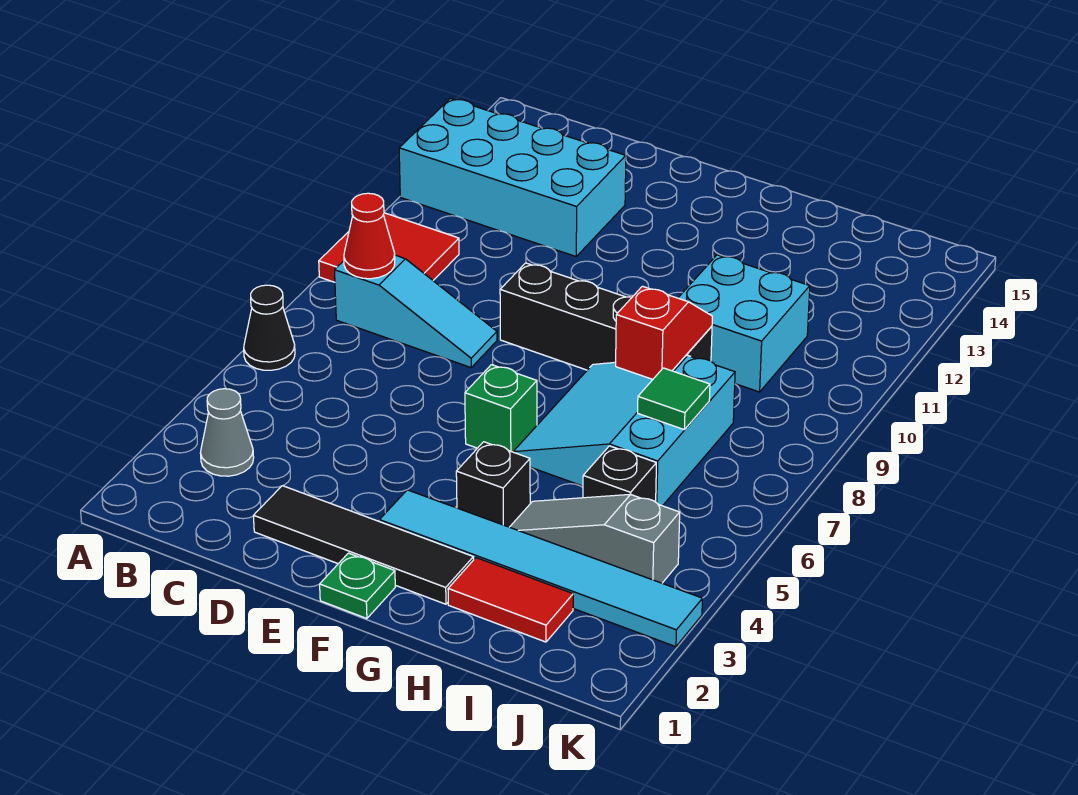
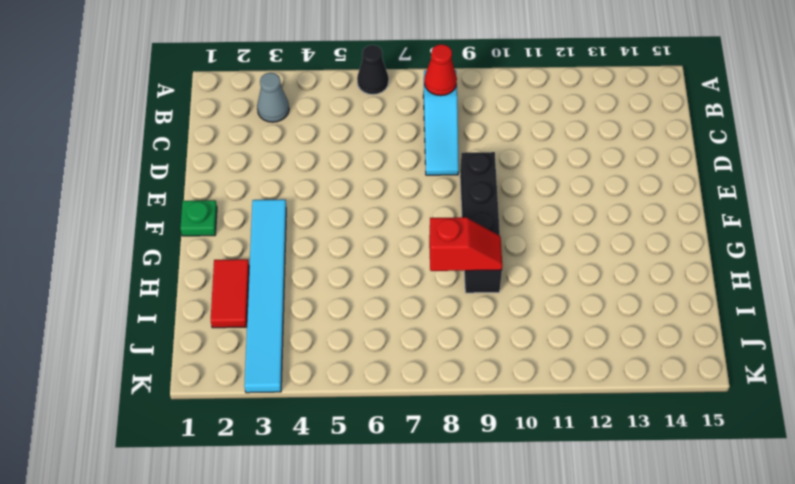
none -> red 2x2 tile [319,213,459,282]
none -> cyan 2x4 brick [399,98,626,256]
none -> black 1x4 tile [253,486,474,604]

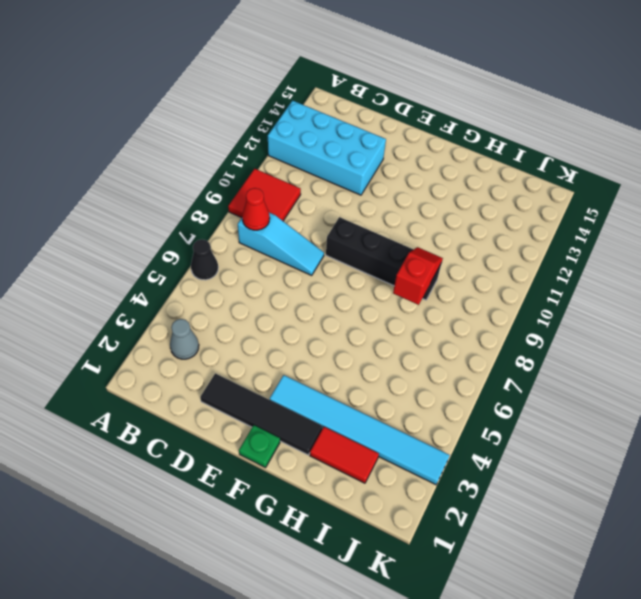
none -> green 1x1 brick [465,365,537,452]
none -> black 1x1 brick [456,442,530,527]
none -> cyan 3x3 slope [514,356,735,506]

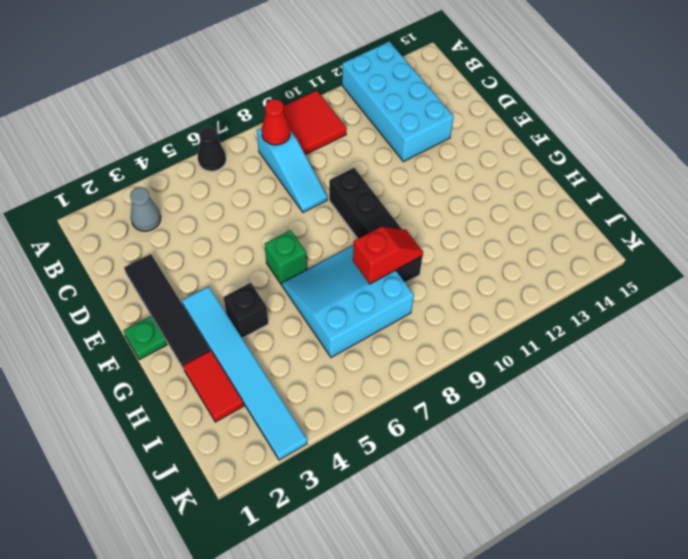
none -> grey 1x3 slope [510,494,680,583]
none -> cyan 2x2 brick [678,255,810,392]
none -> black 1x1 brick [583,446,656,502]

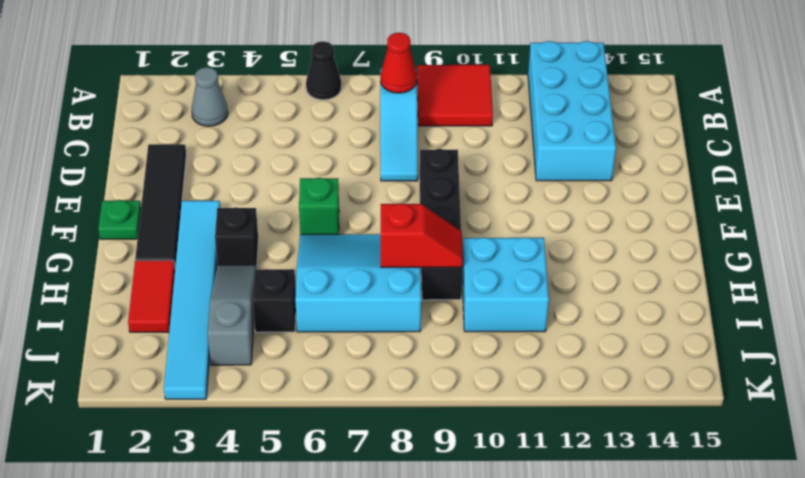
none -> green 1x1 tile [638,368,710,429]

